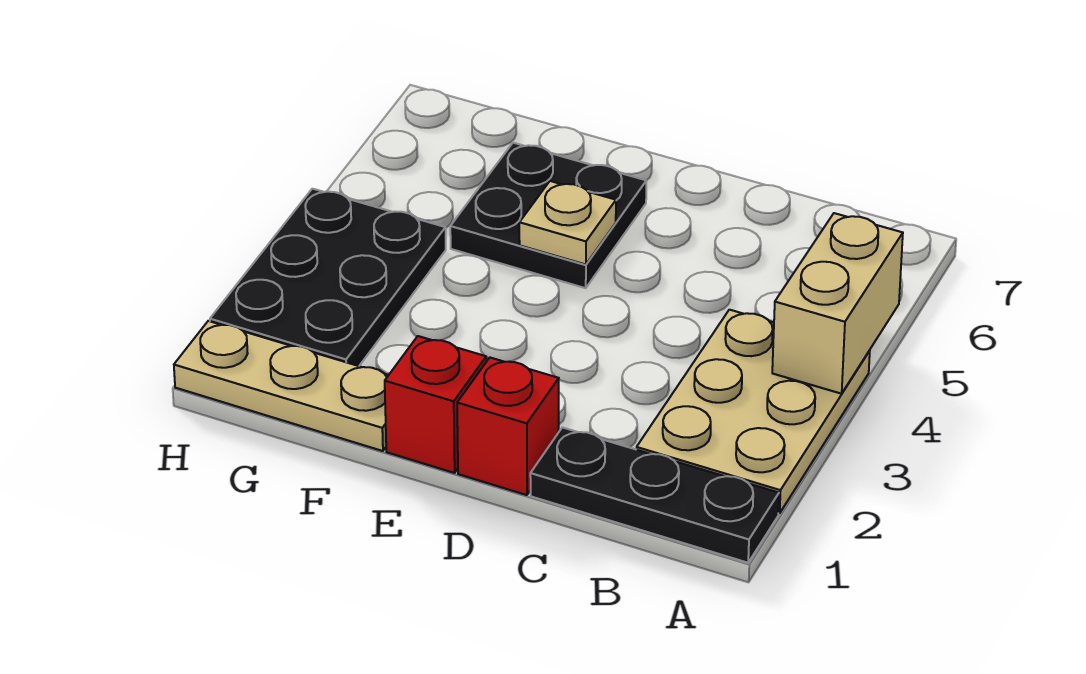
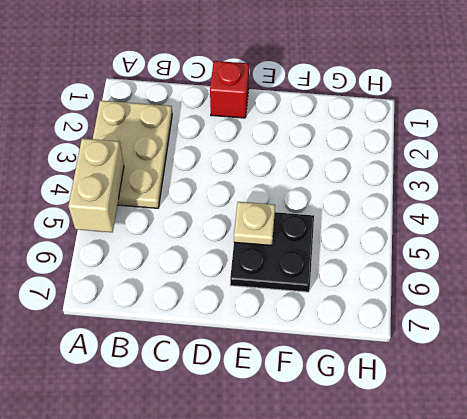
none -> black 1x3 plate [530,427,779,563]
none -> red 1x1 brick [385,336,486,473]

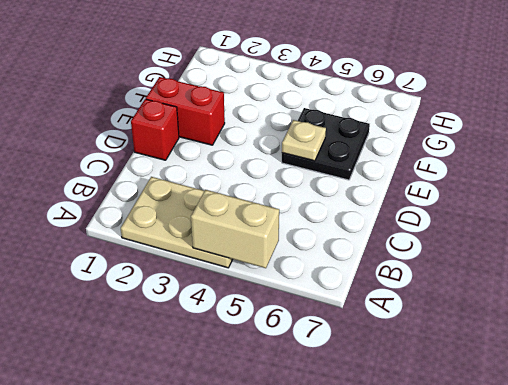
red 1x2 brick [146,77,225,145] -> red 1x1 brick [385,336,486,473]
none -> black 1x3 plate [530,427,779,563]
none -> tan 1x3 plate [174,321,388,451]

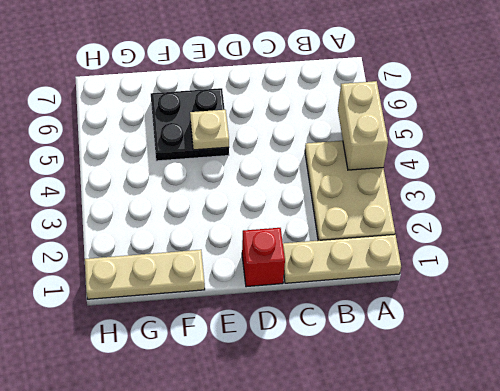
tan 1x3 plate [283,234,401,283] -> black 1x3 plate [530,427,779,563]
none -> red 1x1 brick [385,336,486,473]
none -> black 2x3 plate [210,189,446,366]

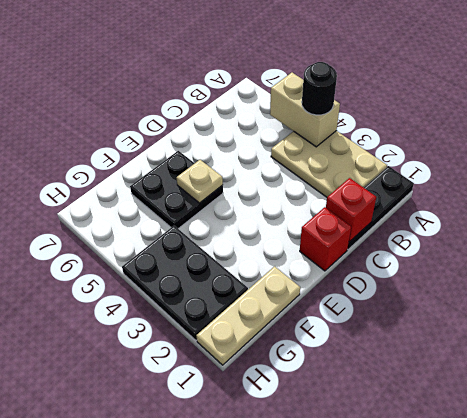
black 1x1 round brick [302,62,337,115] -> none
red 1x1 brick [326,178,376,242] -> red 1x1 brick moved to [385,336,486,473]

